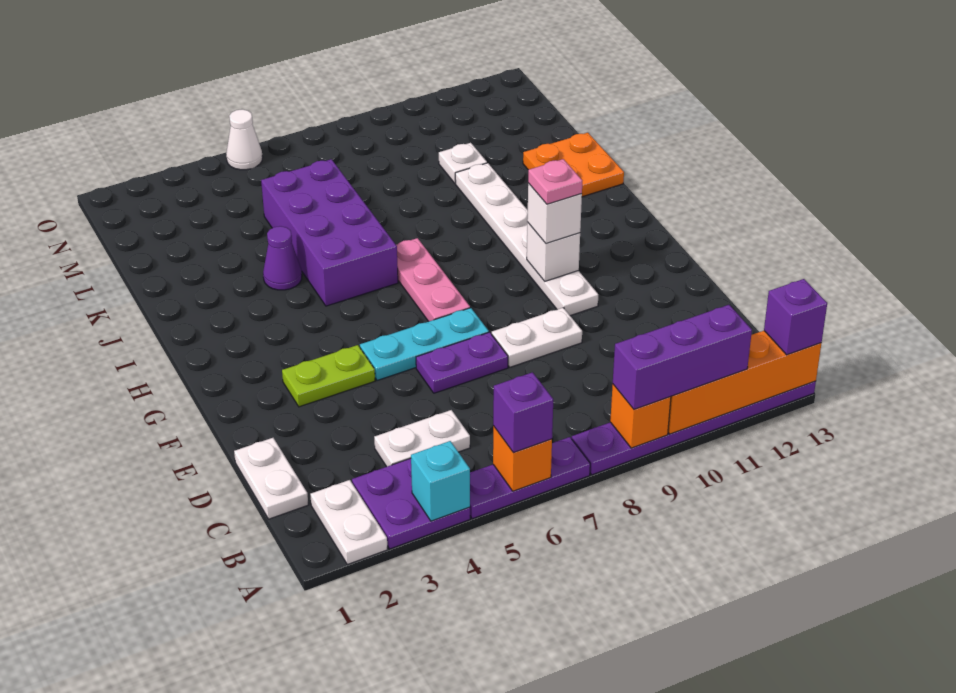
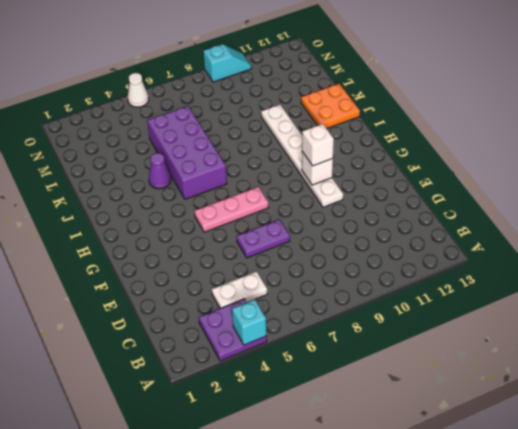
pink 1x3 plate [194,187,268,232] -> pink 1x3 plate turned to [396,238,470,321]
cyan 1x2 slope [203,44,251,82] -> none
none -> white 1x2 plate [310,480,388,564]
none -> purple 1x3 plate [470,437,590,519]
none -> purple 1x6 plate [572,381,816,475]

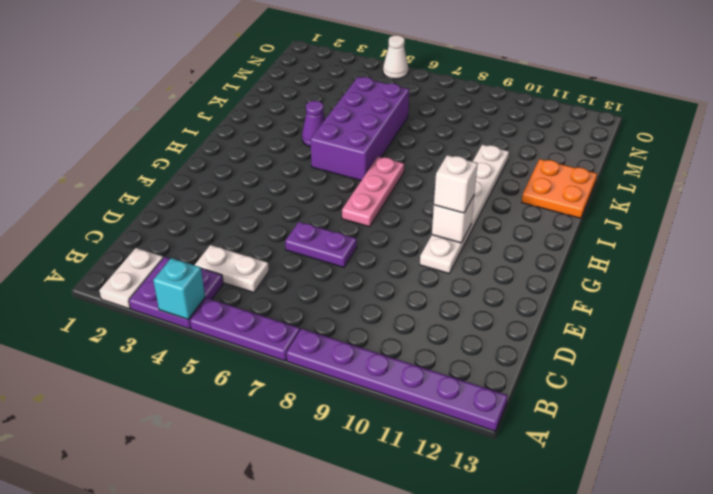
none -> white 1x2 plate [234,438,308,519]
none -> white 1x2 plate [492,308,582,367]
none -> lime 1x2 plate [282,345,375,407]

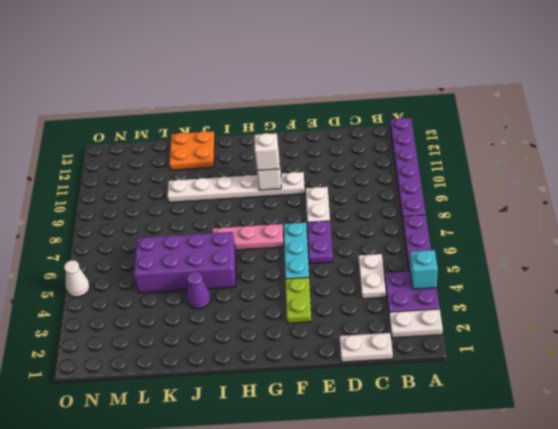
none -> white 1x1 plate [439,143,487,183]
none -> orange 1x1 brick [493,426,552,491]
none -> orange 1x1 brick [610,385,671,448]

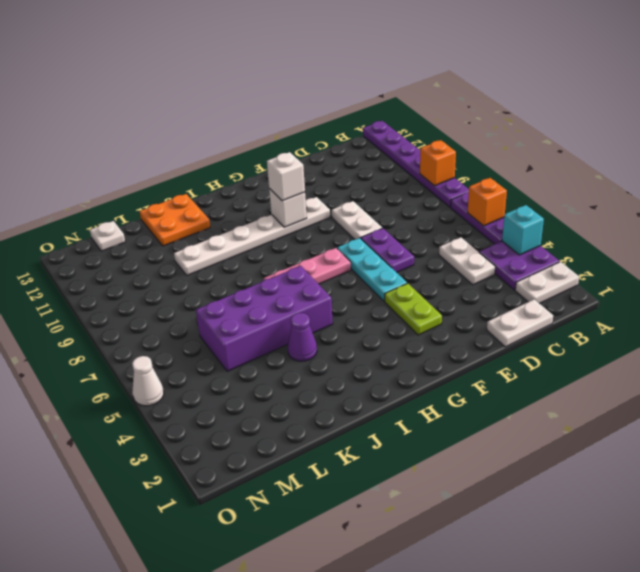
white 1x1 plate [90,221,125,251] -> white 1x1 plate moved to [439,143,487,183]
none -> orange 1x4 brick [668,331,821,434]
none -> purple 1x1 brick [493,372,553,453]
none -> purple 1x3 brick [613,305,752,409]

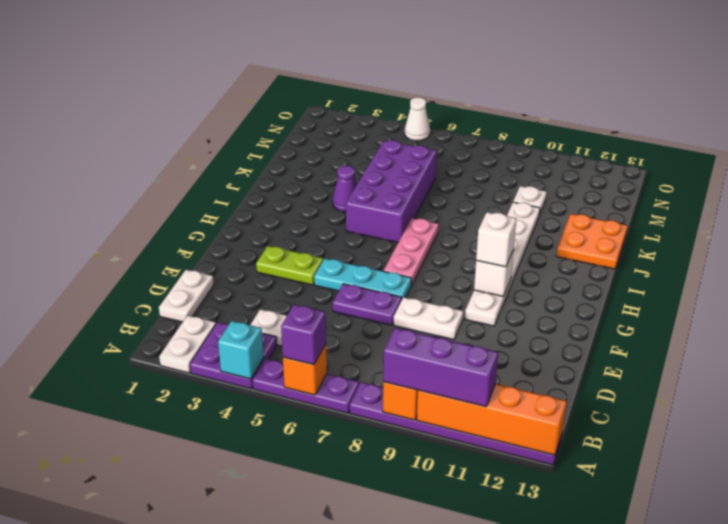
none -> purple 1x1 brick [764,279,827,355]
none -> pink 1x1 plate [528,159,582,204]

